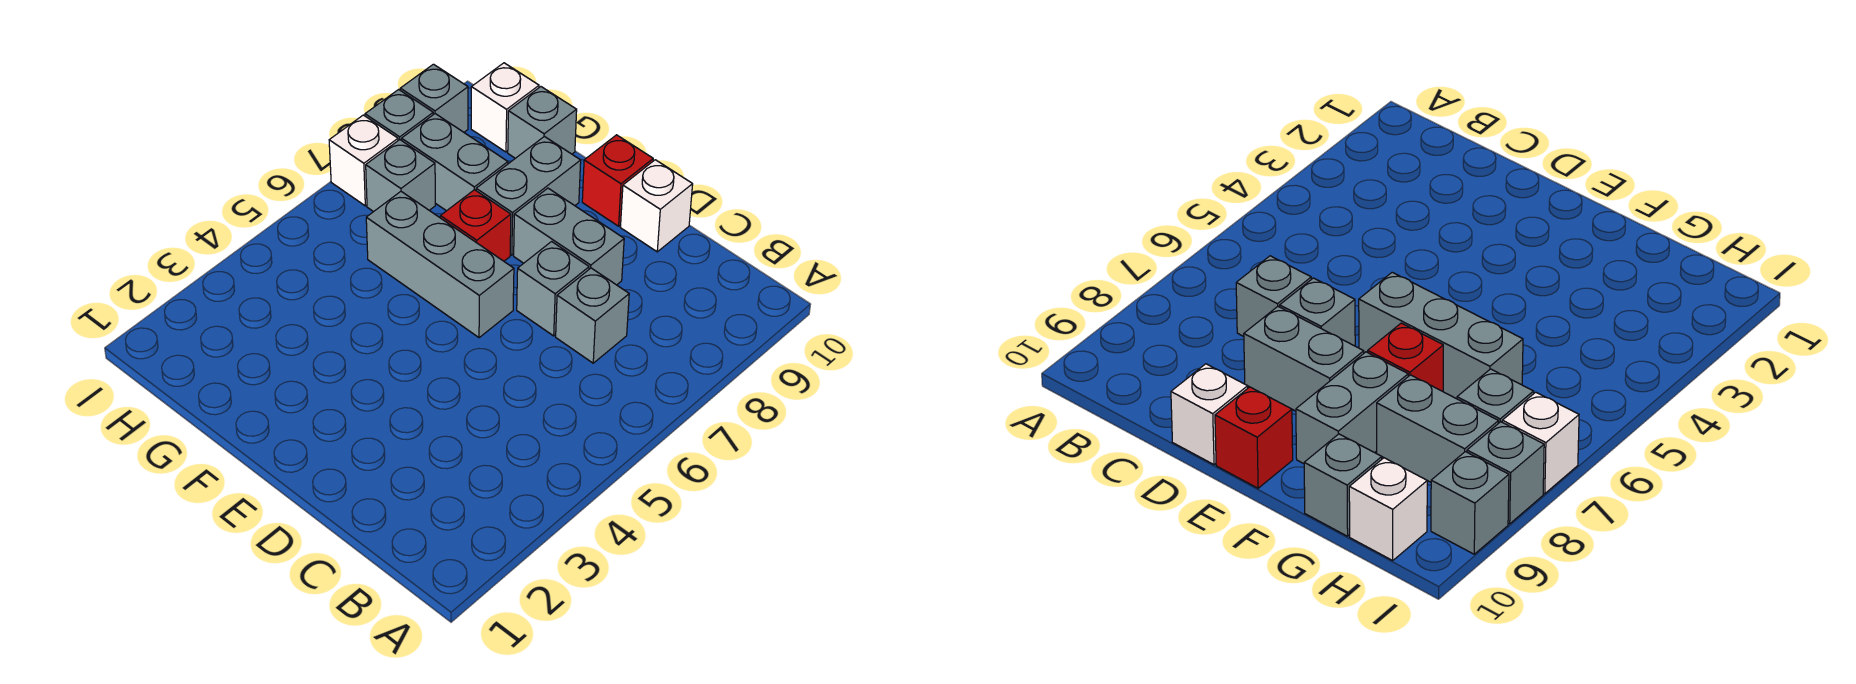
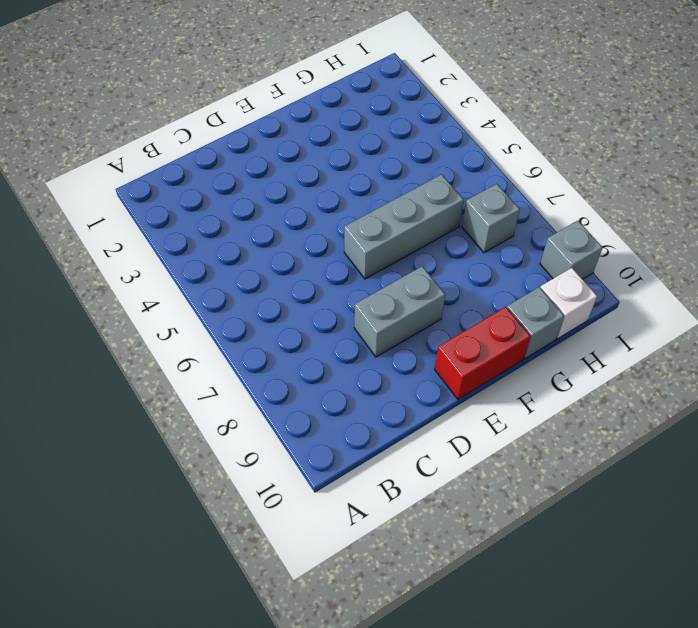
red 1x2 brick [435,307,531,399] -> red 1x1 brick [582,135,653,226]
none -> grey 1x1 brick [556,268,629,363]
none -> grey 1x1 brick [517,242,589,336]
none -> white 1x1 brick [620,160,693,252]

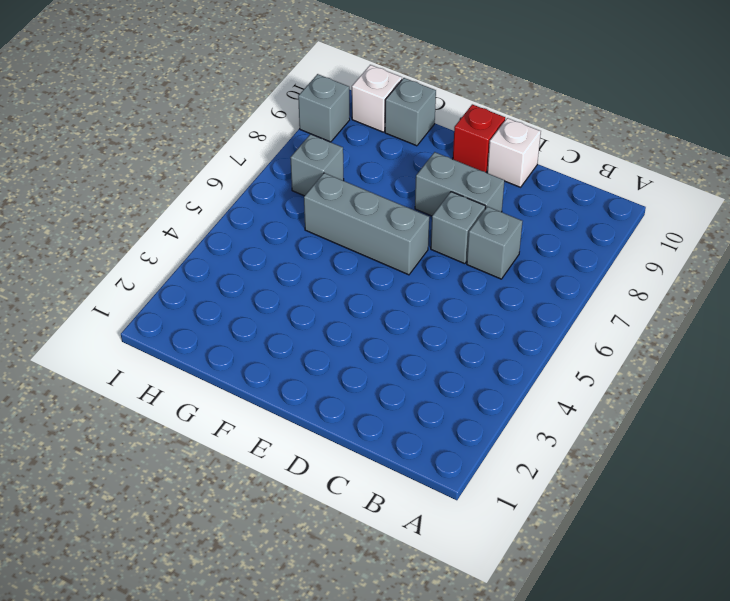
none -> red 1x1 brick [440,190,511,261]
none -> grey 1x2 brick [476,137,581,255]
none -> grey 1x2 brick [402,114,508,211]

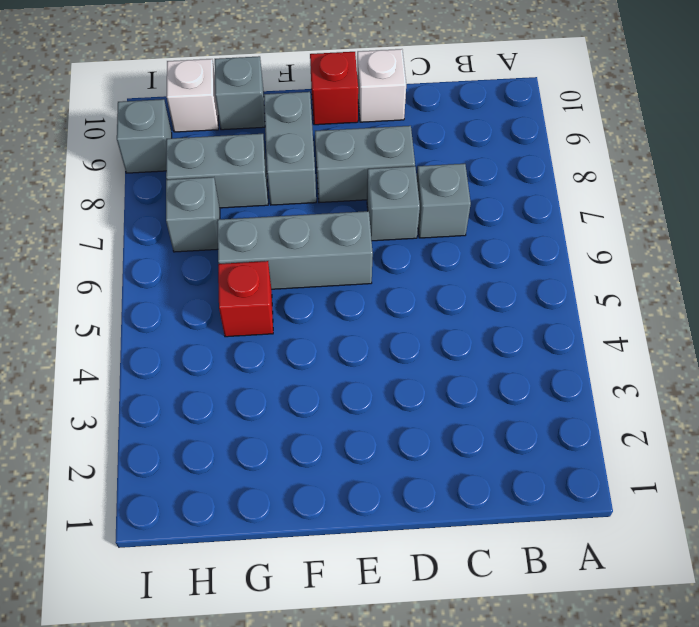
red 1x1 brick [218,261,273,337] -> red 1x1 brick moved to [440,190,511,261]
none -> white 1x1 brick [329,115,398,206]
none -> grey 1x1 brick [365,89,433,140]

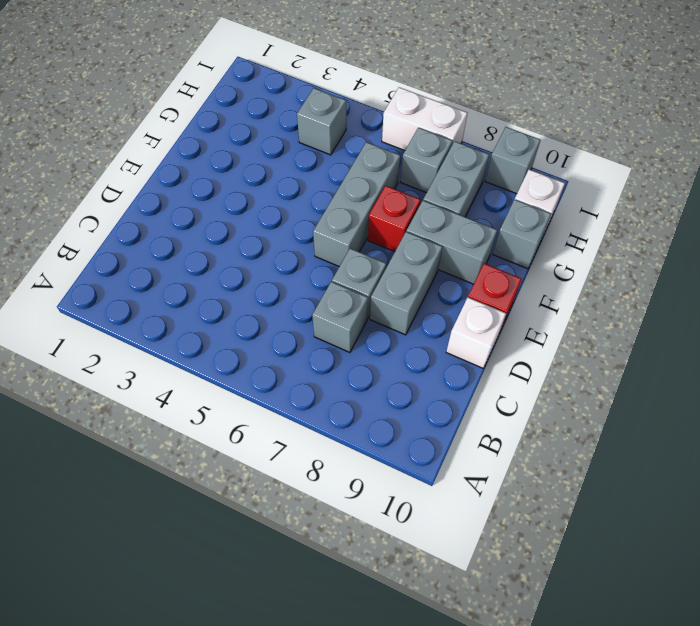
grey 1x1 brick [297,88,346,155] -> grey 1x1 brick moved to [365,89,433,140]
white 1x2 brick [382,87,467,151] -> white 1x1 brick [329,115,398,206]

